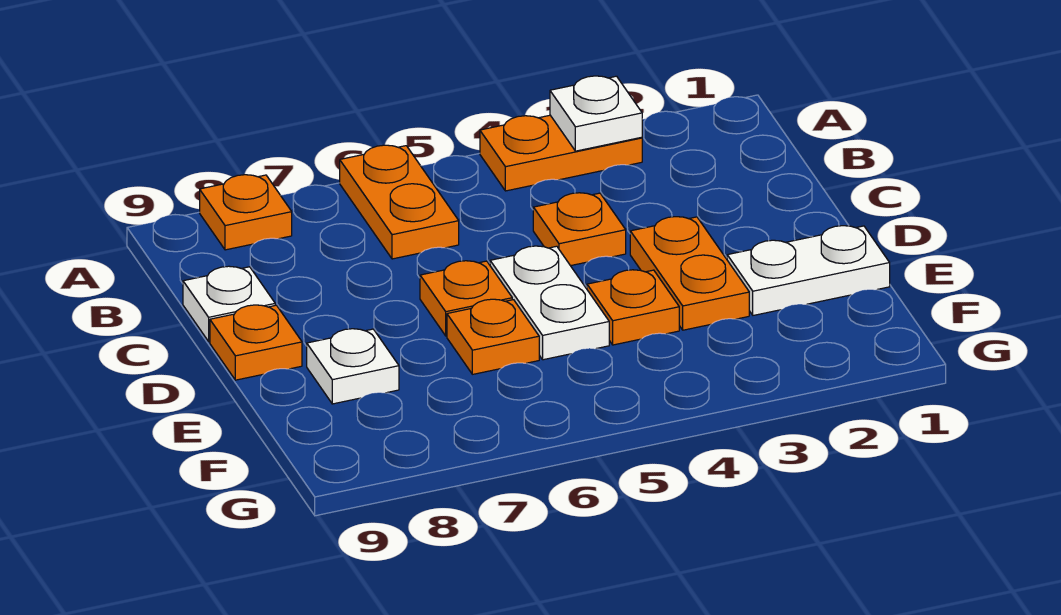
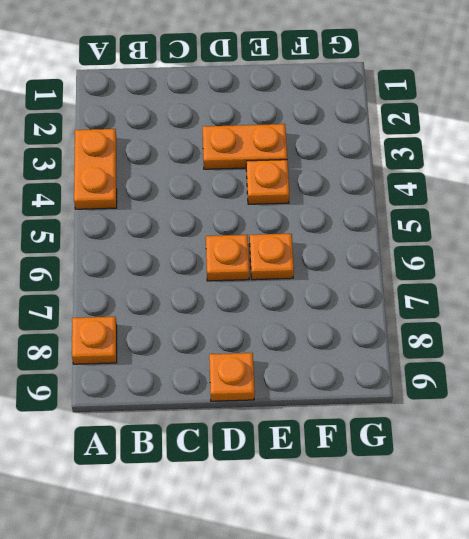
none -> orange 1x2 plate [340,145,459,259]
none -> orange 1x1 plate [533,193,626,266]
none -> white 1x1 plate [183,266,275,342]

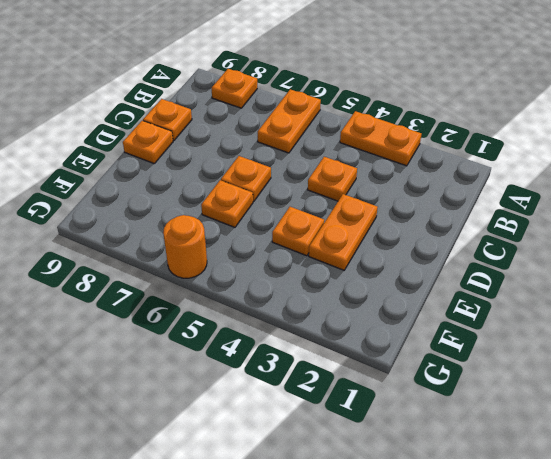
orange 1x1 plate [143,99,192,141] -> white 1x1 plate [183,266,275,342]
orange 1x1 round brick [163,215,207,278] -> none
none -> white 1x2 plate [490,246,609,360]
none -> white 1x2 plate [727,226,890,315]
none -> white 1x1 plate [307,329,399,404]

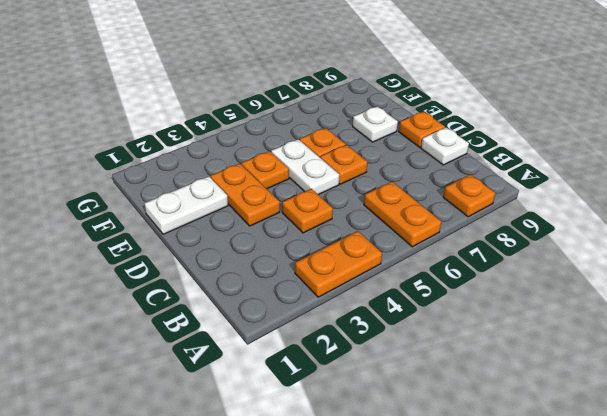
none -> white 1x1 plate [550,76,642,151]

